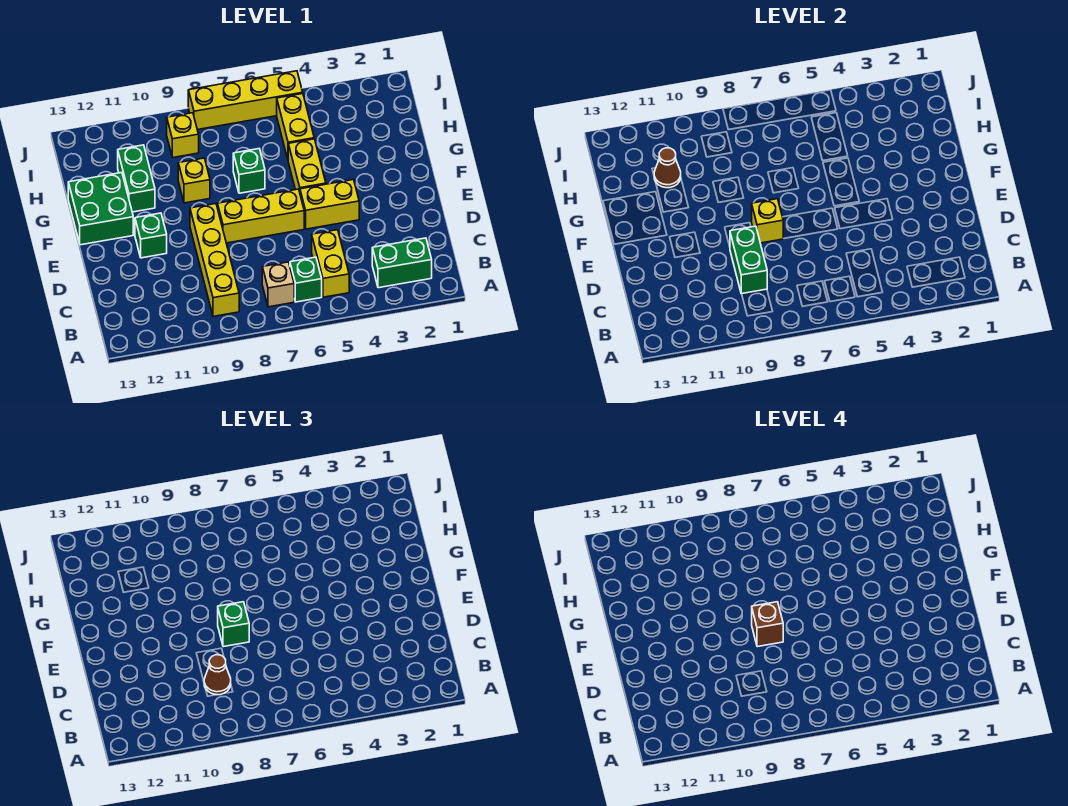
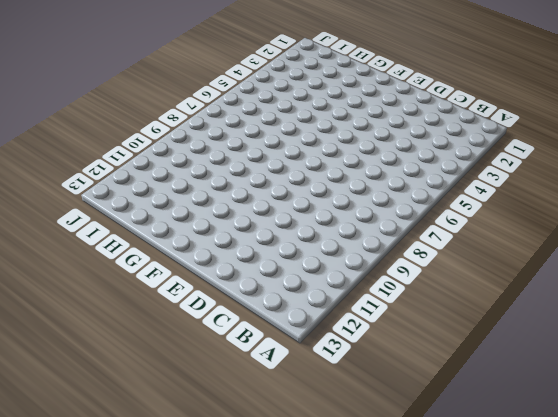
none -> green 1x2 brick [372,238,432,288]
none -> yellow 1x2 brick [312,230,349,297]
none -> green 1x1 brick [290,257,322,302]

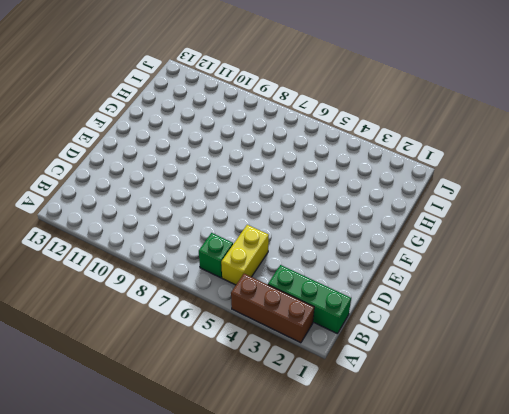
brown 1x3 brick [231,274,314,343] -> none
green 1x3 brick [268,265,351,334] -> green 1x2 brick [372,238,432,288]
none -> tan 1x1 brick [262,262,294,307]
none -> yellow 1x4 brick [190,204,239,316]
none -> yellow 1x2 brick [300,180,359,229]

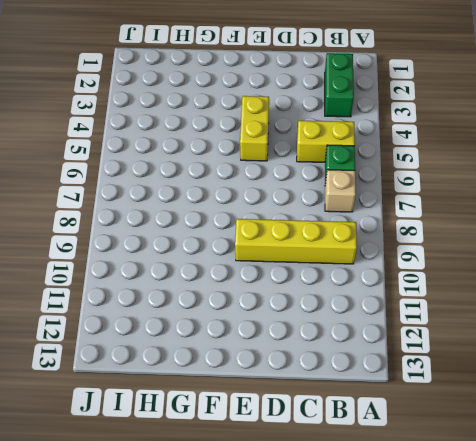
none -> yellow 1x3 brick [218,189,304,243]
none -> green 1x1 brick [135,213,167,258]
none -> yellow 1x2 brick [288,139,326,192]

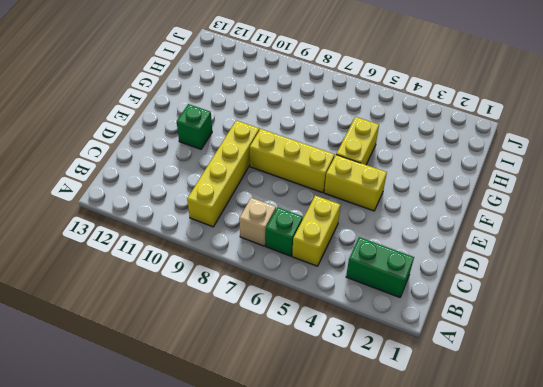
none -> green 2x2 brick [68,173,133,245]
none -> green 1x1 brick [233,149,265,193]
none -> yellow 1x1 brick [178,158,210,203]

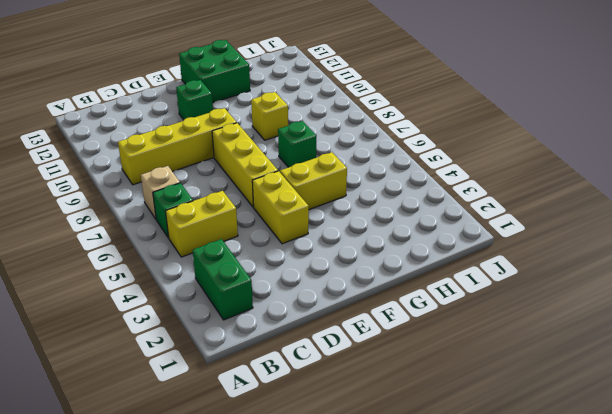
none -> green 1x2 brick [118,145,155,212]
none -> yellow 1x2 brick [277,94,314,159]
none -> yellow 1x1 brick [167,113,199,157]

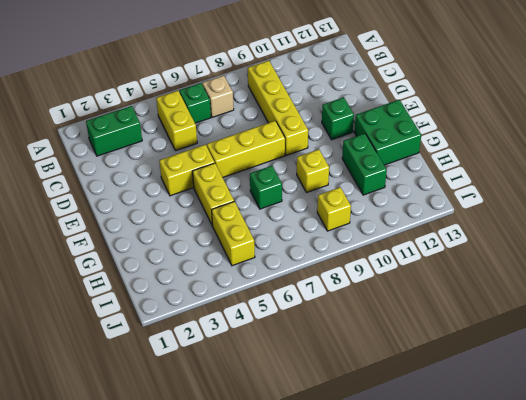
none -> yellow 1x4 brick [188,71,303,130]
none -> green 1x2 brick [730,226,767,294]
none -> yellow 1x1 brick [752,199,783,243]

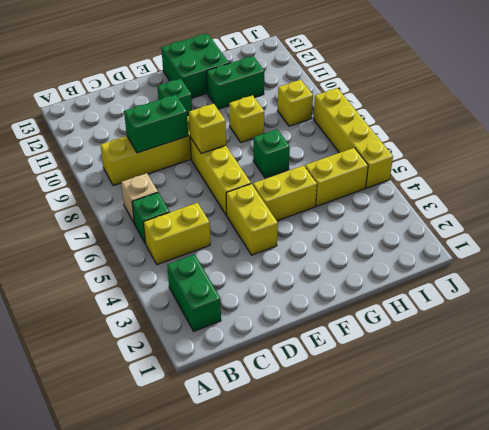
none -> brown 1x1 cone [654,148,681,188]
none -> brown 1x1 cone [204,655,231,695]
none -> green 1x1 brick [218,602,249,647]

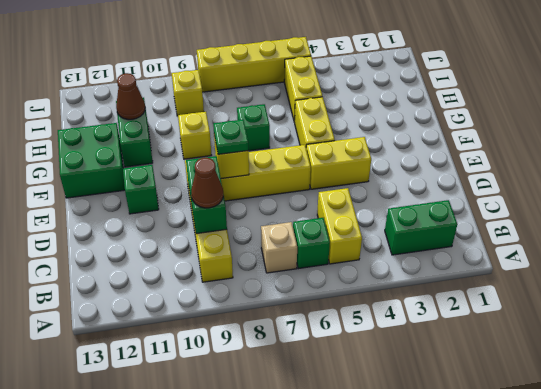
green 1x1 plate [213,120,248,154] -> green 1x1 brick [218,602,249,647]
none -> brown 1x1 brick [752,602,783,647]

